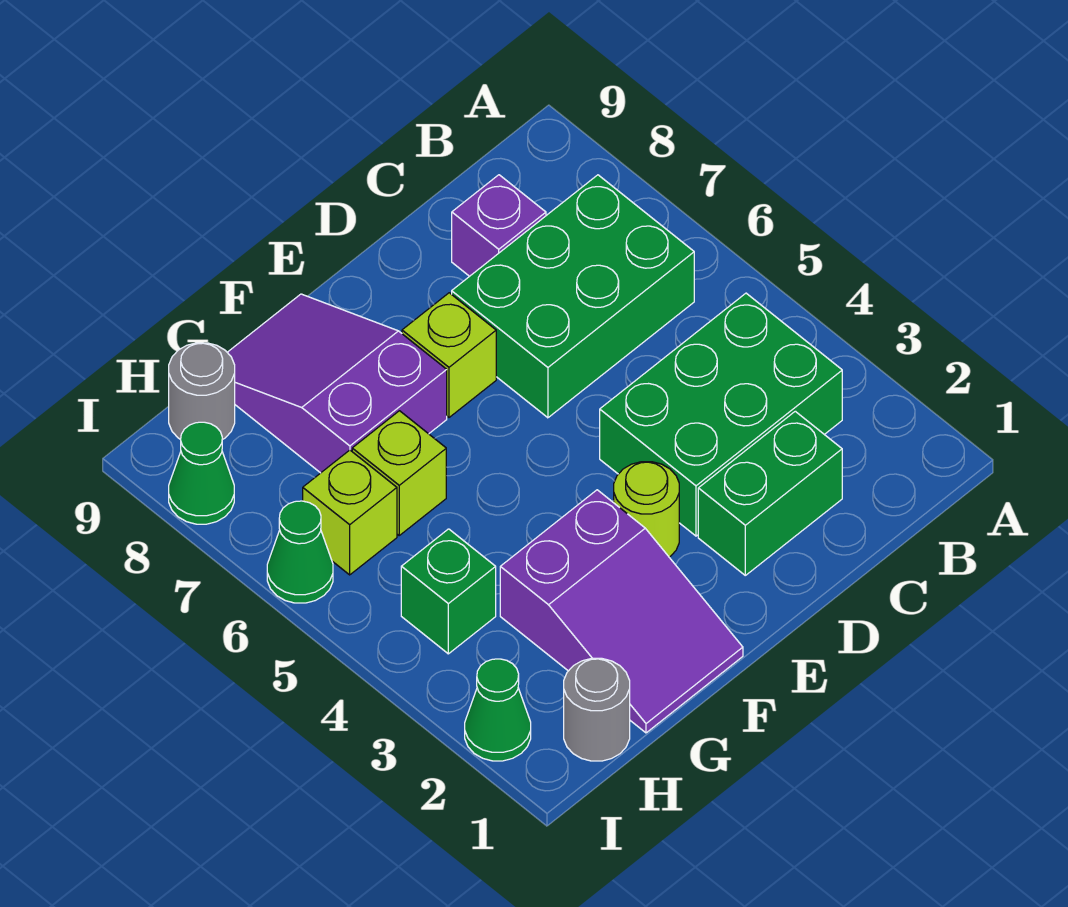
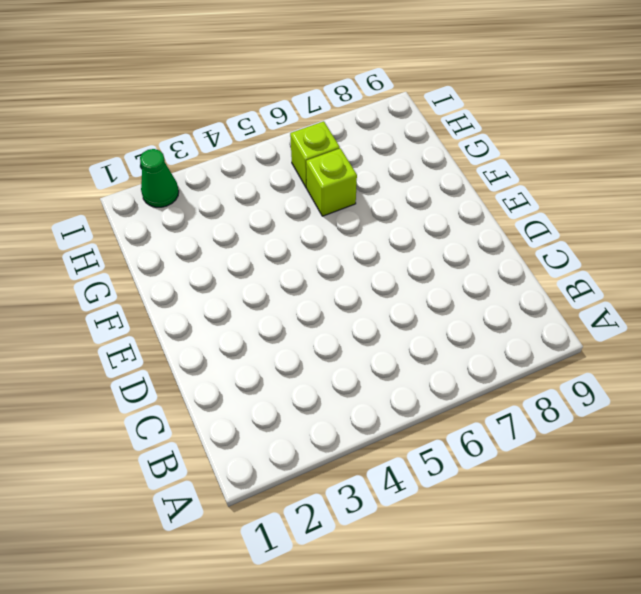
none -> green 2x3 brick [600,293,842,536]
none -> green 2x3 brick [452,175,694,418]
none -> green 1x2 brick [698,411,842,575]

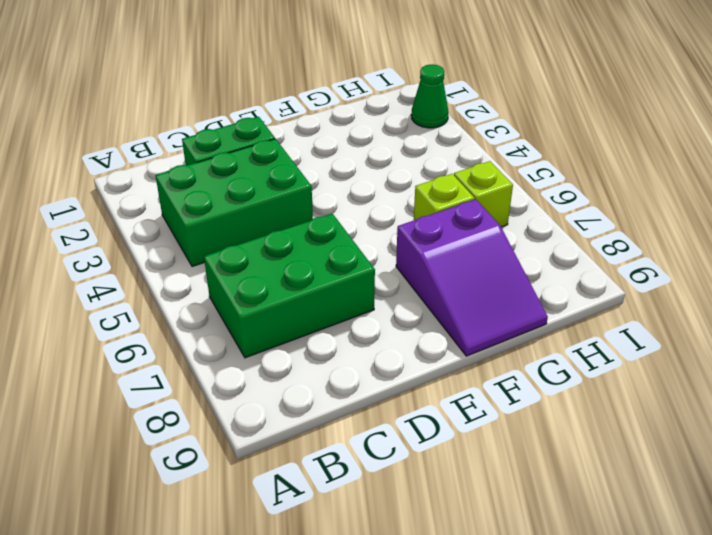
none -> purple 1x1 brick [452,175,546,276]
none -> lime 1x1 round brick [614,462,679,557]
none -> lime 1x1 brick [402,293,496,417]

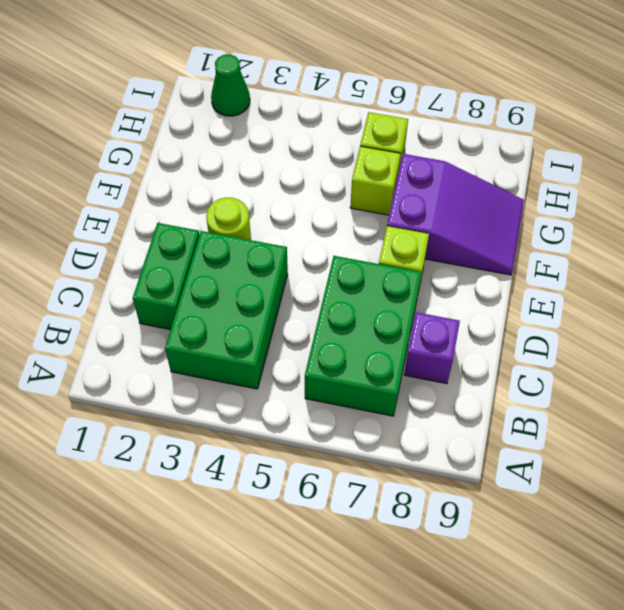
none -> purple 2x3 slope [500,490,743,733]
none -> grey 1x1 round brick [564,658,630,761]
none -> green 1x1 brick [401,529,496,654]

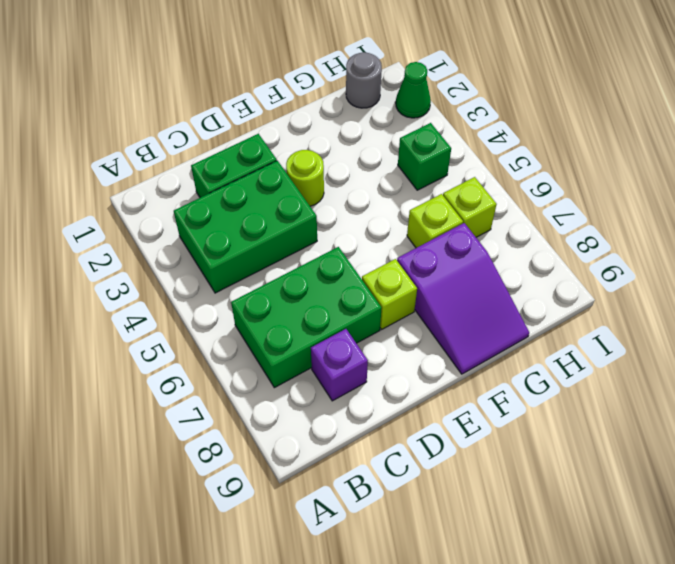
none -> purple 2x3 slope [500,490,743,733]
none -> grey 1x1 round brick [169,343,235,440]
none -> green 1x1 cone [267,501,333,603]

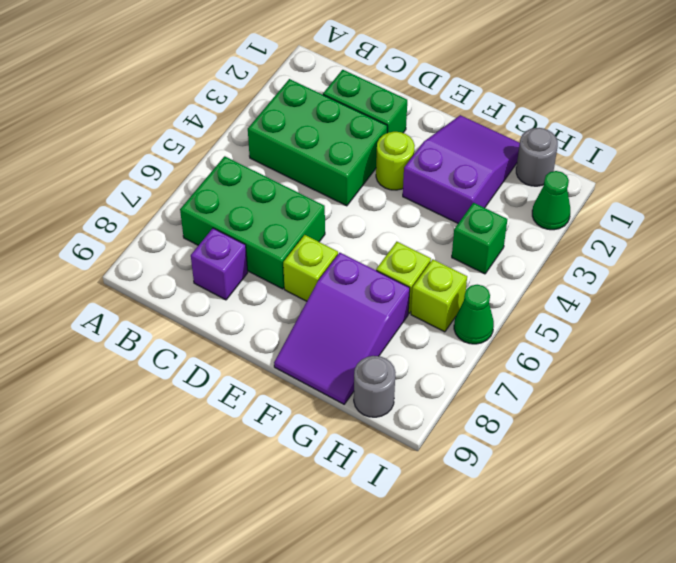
none -> green 1x1 cone [169,422,234,524]

